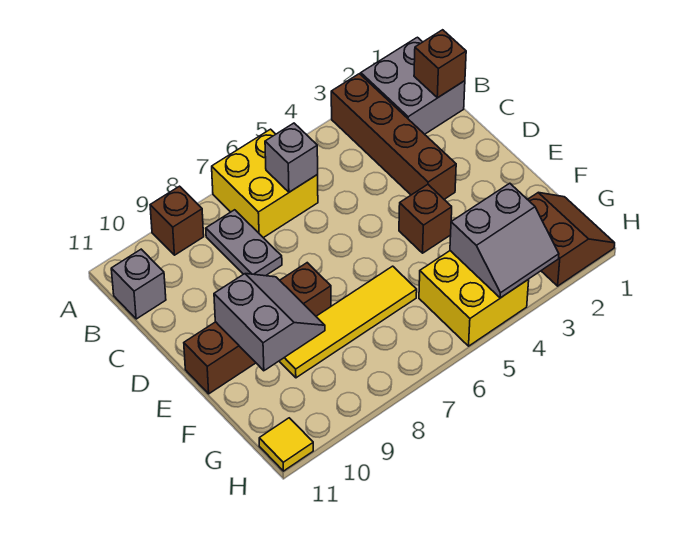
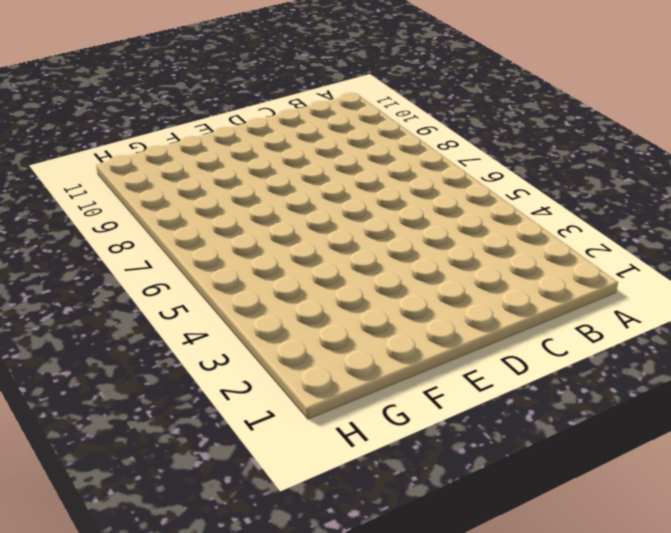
none -> grey 2x2 brick [361,37,465,134]
none -> brown 1x4 brick [331,74,456,199]
none -> yellow 2x2 brick [212,129,318,238]

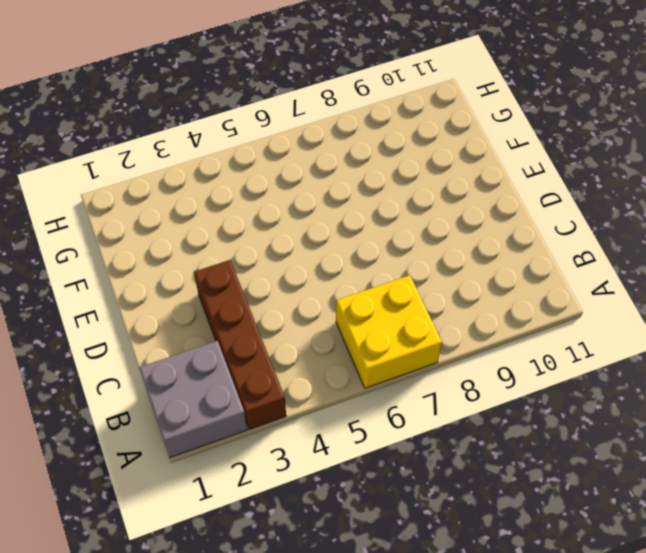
none -> brown 1x1 brick [150,186,204,255]
none -> grey 1x2 plate [206,210,282,276]
none -> grey 1x1 brick [111,249,166,319]

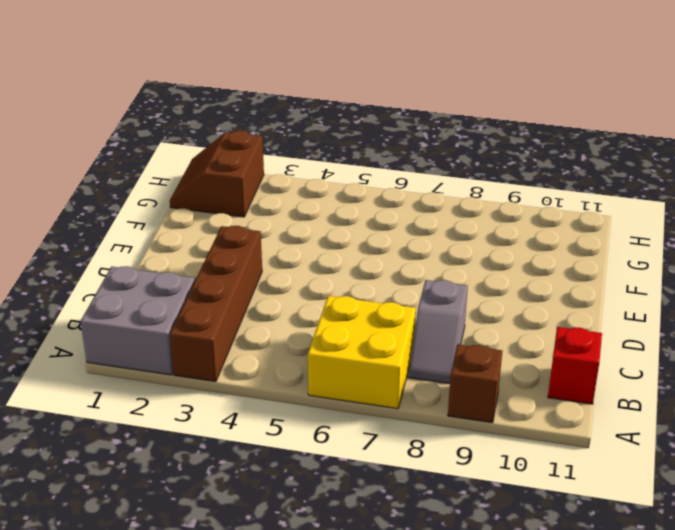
grey 1x2 slope [409,280,468,384] -> grey 1x2 plate [206,210,282,276]
red 1x1 brick [548,327,602,404] -> grey 1x1 brick [111,249,166,319]
none -> brown 1x1 brick [399,185,452,253]
none -> brown 1x4 brick [184,263,331,394]
none -> yellow 1x4 tile [279,266,417,378]

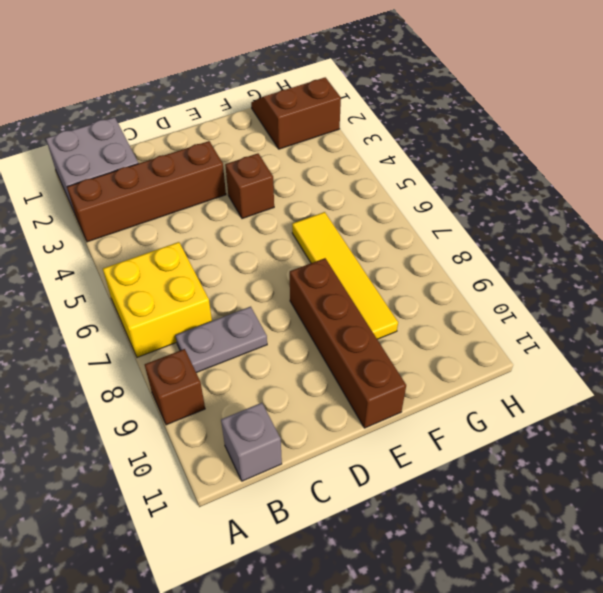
none -> yellow 2x2 brick [419,251,529,346]
none -> yellow 1x1 tile [259,418,313,471]
none -> brown 1x1 brick [414,30,466,98]

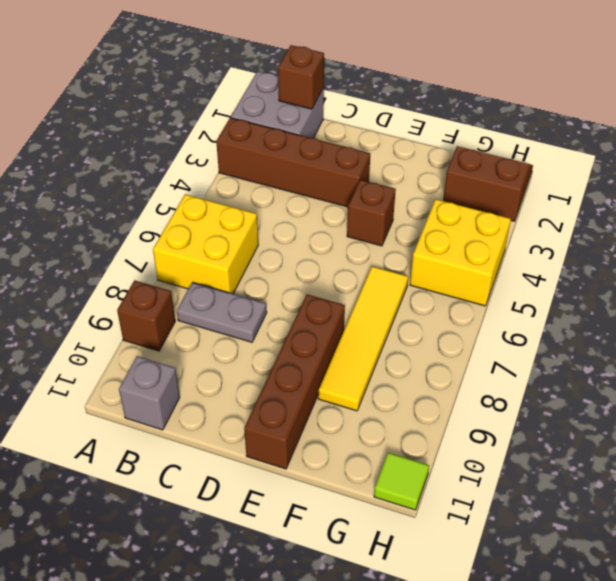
lime 1x1 tile [374,453,429,510] -> yellow 1x1 tile [259,418,313,471]
none -> grey 1x1 brick [265,123,318,192]
none -> grey 2x2 slope [214,274,325,371]
none -> grey 2x2 slope [450,183,559,298]

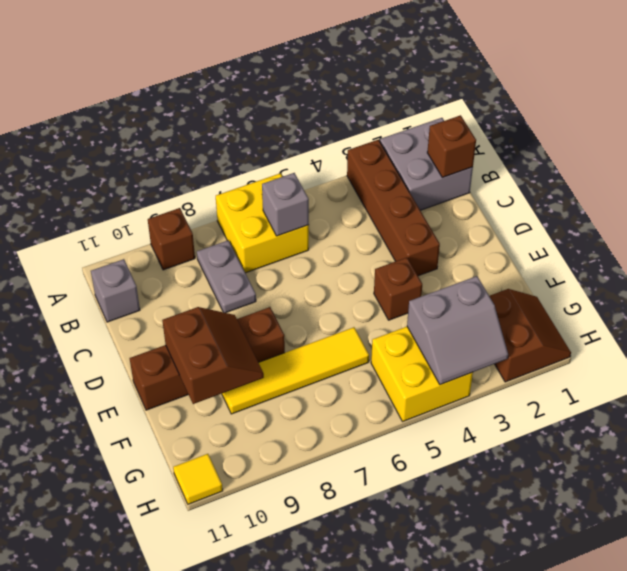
brown 2x2 slope [162,307,264,404] -> grey 2x2 slope [214,274,325,371]

